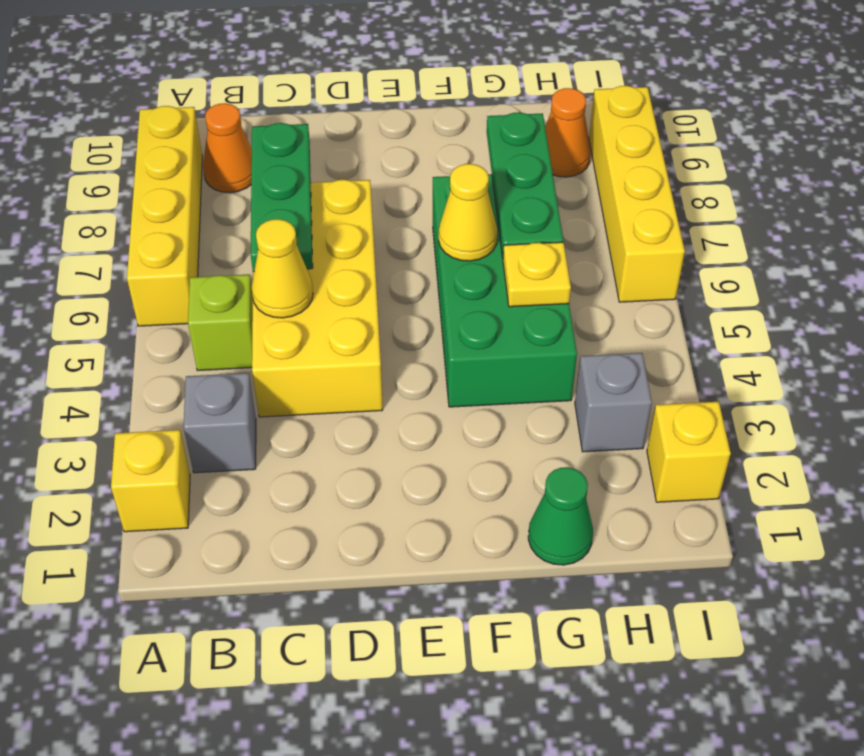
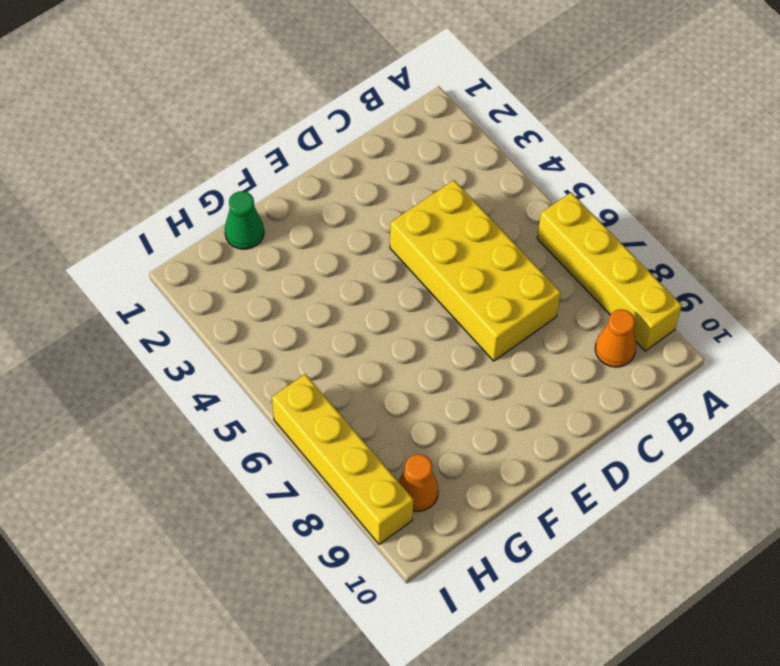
none -> yellow 1x1 brick [111,430,190,532]
none -> grey 1x1 brick [184,373,256,473]
none -> lime 1x1 brick [188,275,253,371]

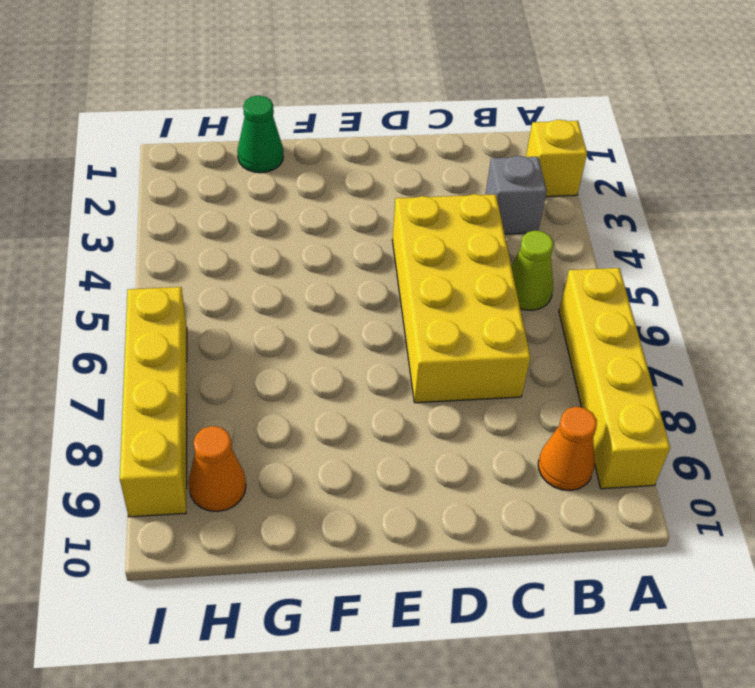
lime 1x1 cone [511,231,553,310] -> lime 1x1 brick [188,275,253,371]
none -> green 2x4 brick [433,174,577,407]
none -> grey 1x1 brick [575,353,652,452]
none -> yellow 1x1 brick [647,402,731,502]

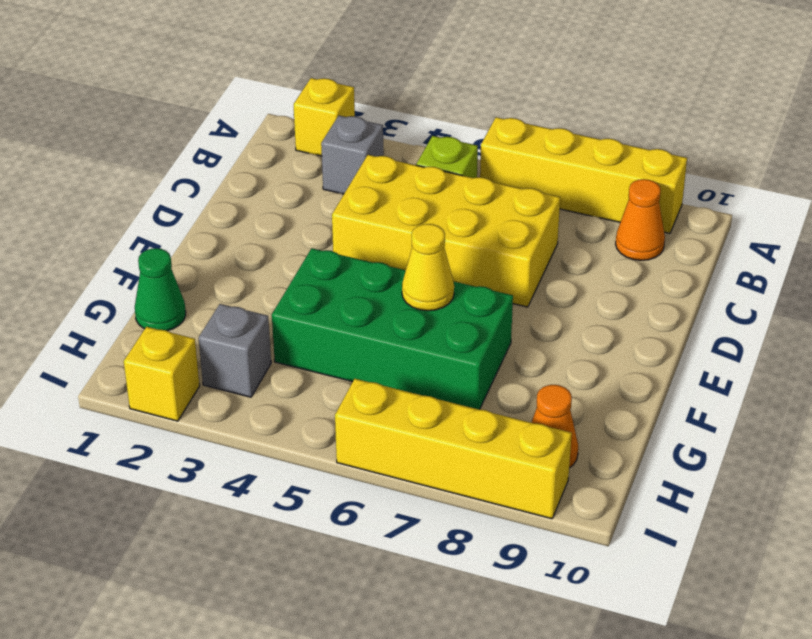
none -> yellow 1x1 cone [252,219,313,318]
none -> green 1x3 plate [251,123,313,272]
none -> yellow 1x1 plate [503,242,571,307]

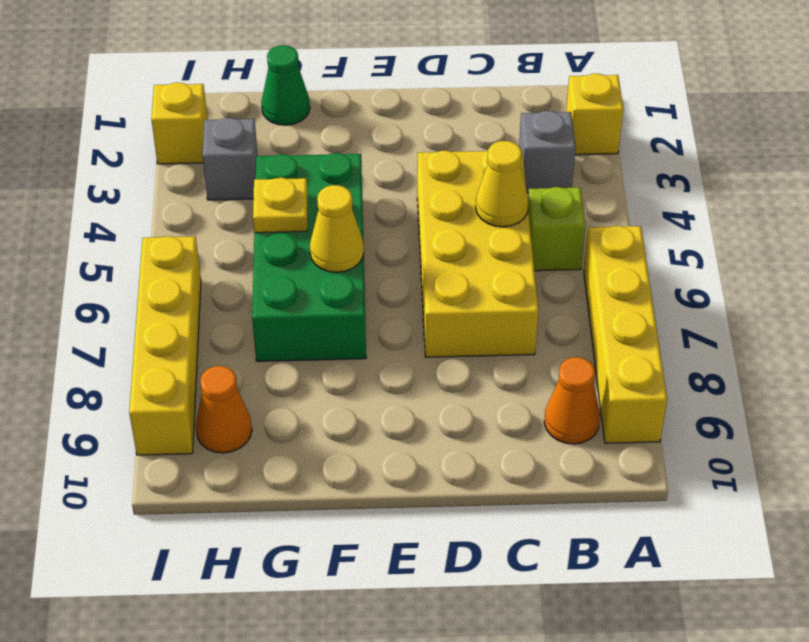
none -> green 1x3 plate [251,123,313,272]
none -> green 1x3 plate [487,112,563,257]

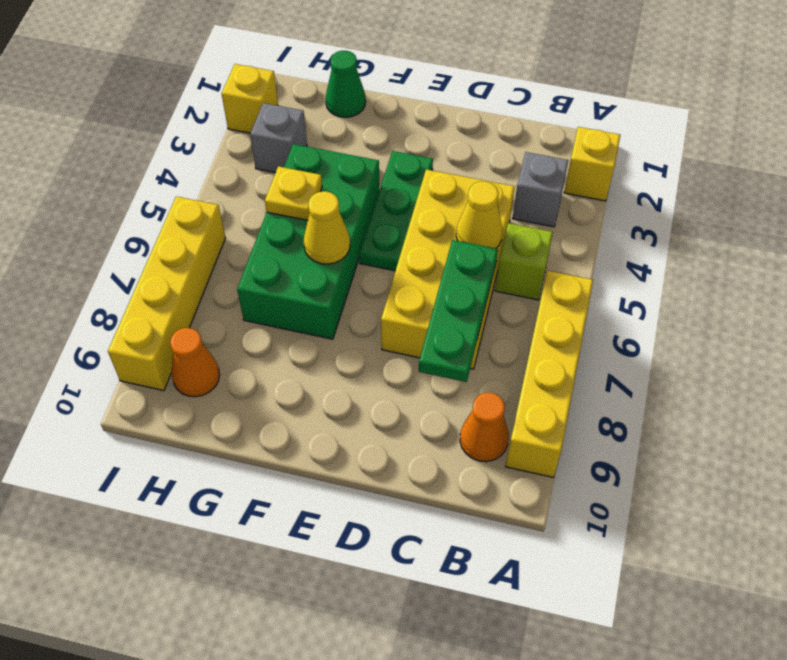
green 1x3 plate [359,151,433,271] -> green 1x3 plate moved to [487,112,563,257]

